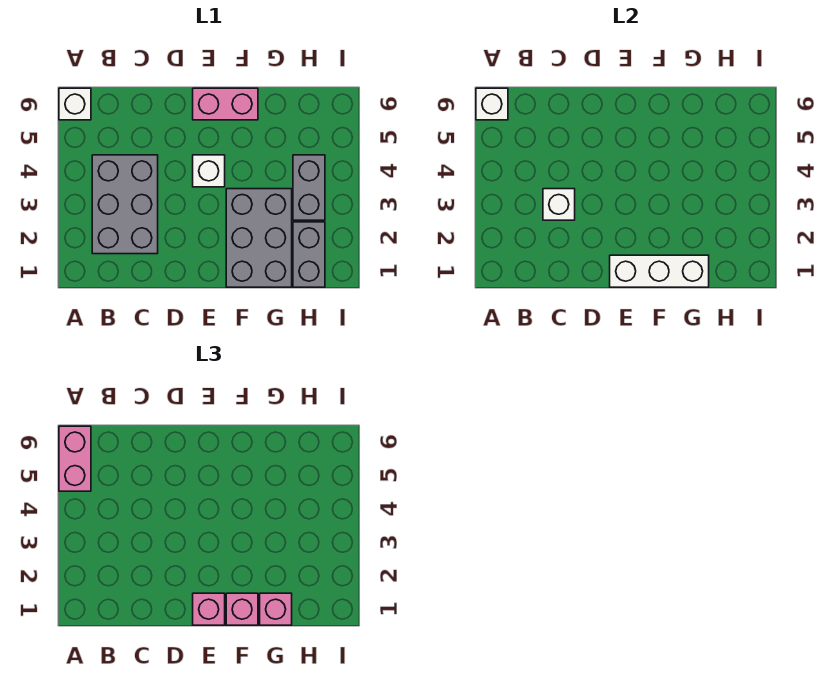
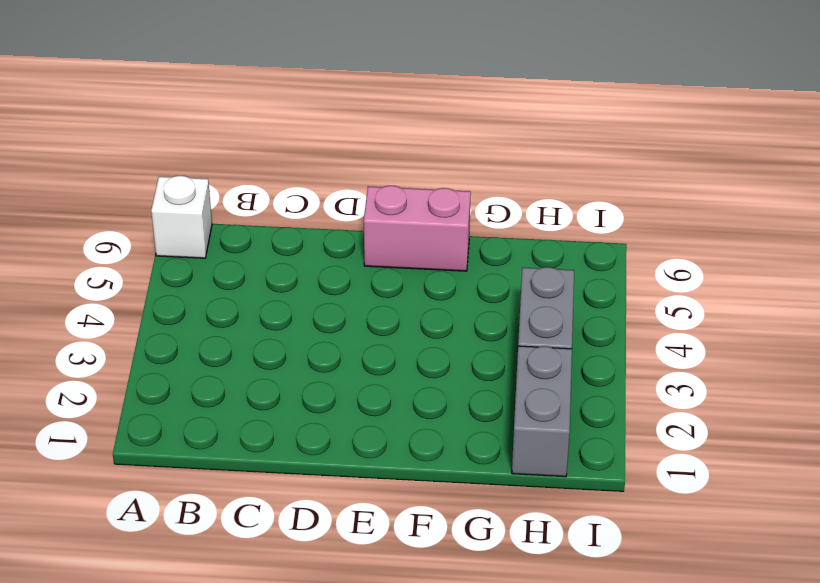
none -> grey 2x3 brick [92,155,158,254]
none -> white 1x1 brick [193,155,225,187]
none -> grey 2x3 brick [226,189,292,287]

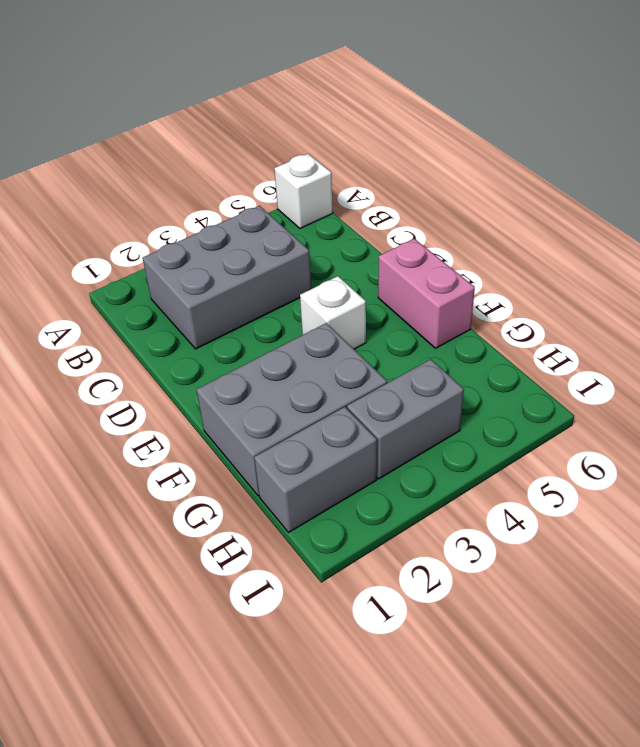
none -> white 1x1 brick [476,88,508,120]
none -> white 1x1 brick [543,189,575,220]
none -> white 1x3 brick [610,255,709,287]

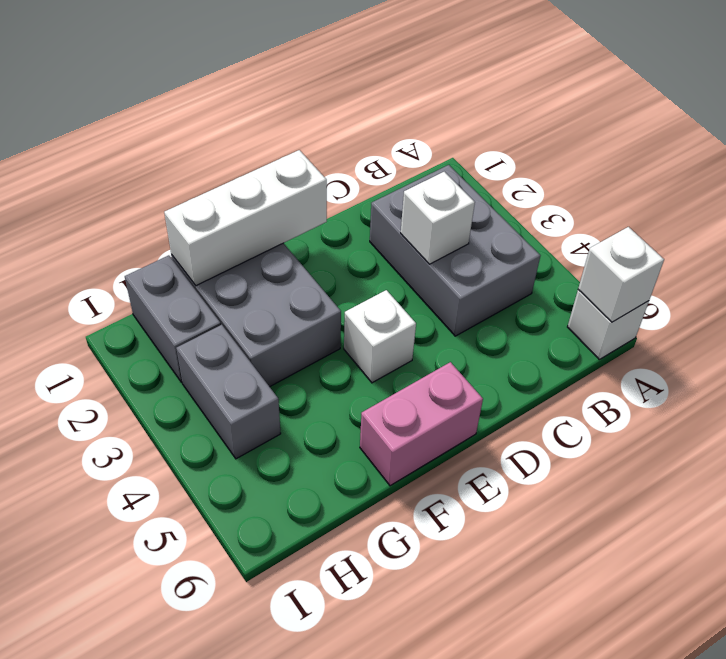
none -> pink 1x2 brick [59,426,91,491]
none -> pink 1x1 brick [193,593,225,625]
none -> pink 1x1 brick [226,593,258,625]

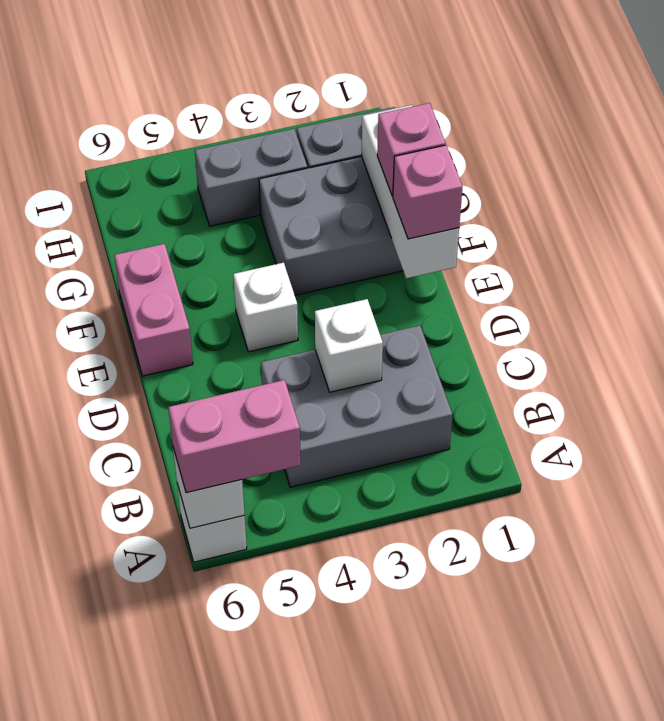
none -> pink 1x1 brick [260,593,292,625]

